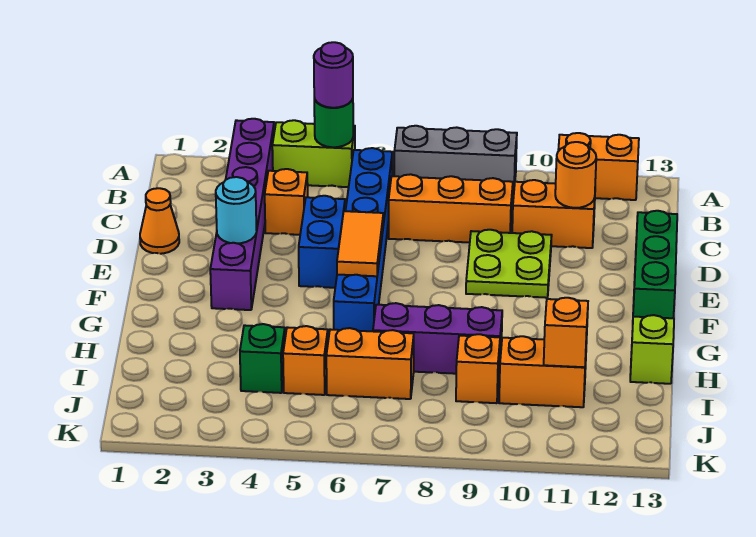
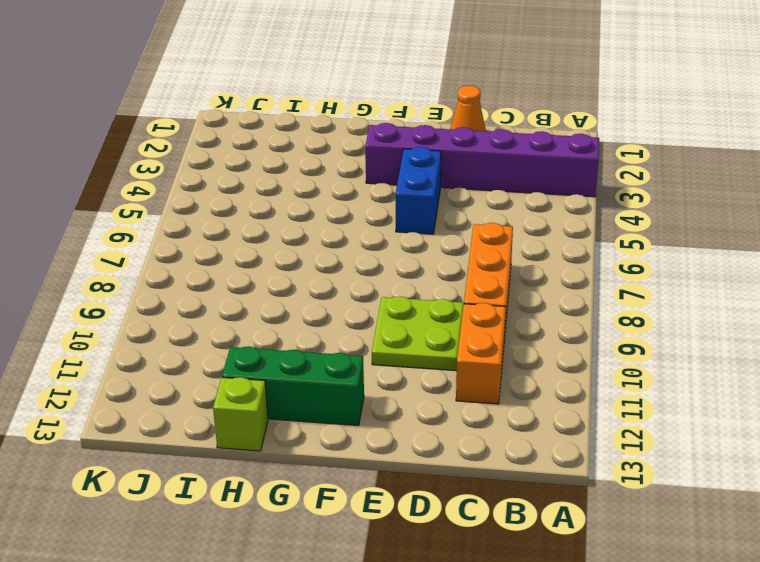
blue 1x2 brick [395,147,441,234] -> blue 1x2 brick turned to [299,196,345,288]
green 1x3 brick [222,346,364,425] -> green 1x3 brick moved to [633,211,677,318]
none -> lime 1x2 brick [272,120,355,187]
none -> grey 1x3 brick [394,126,517,195]
none -> orange 1x2 brick [558,133,639,200]

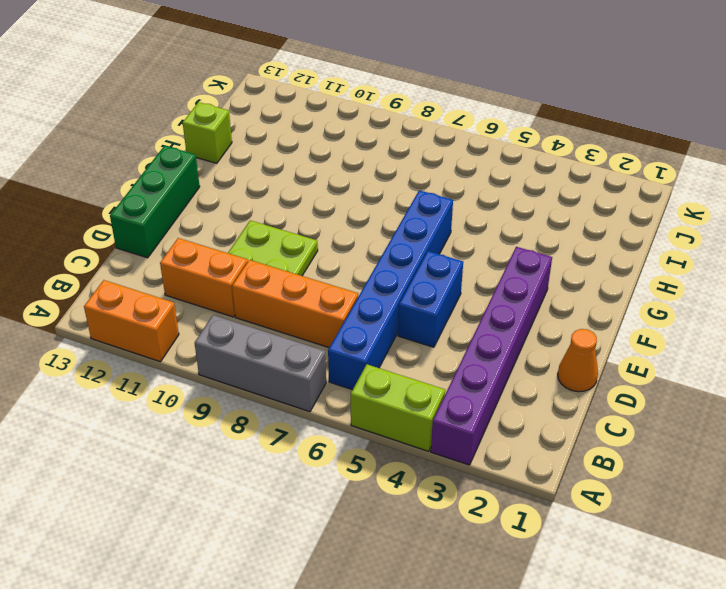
none -> orange 1x1 brick [265,169,308,235]
none -> purple 1x3 brick [373,303,502,374]
none -> green 1x1 brick [240,324,285,393]

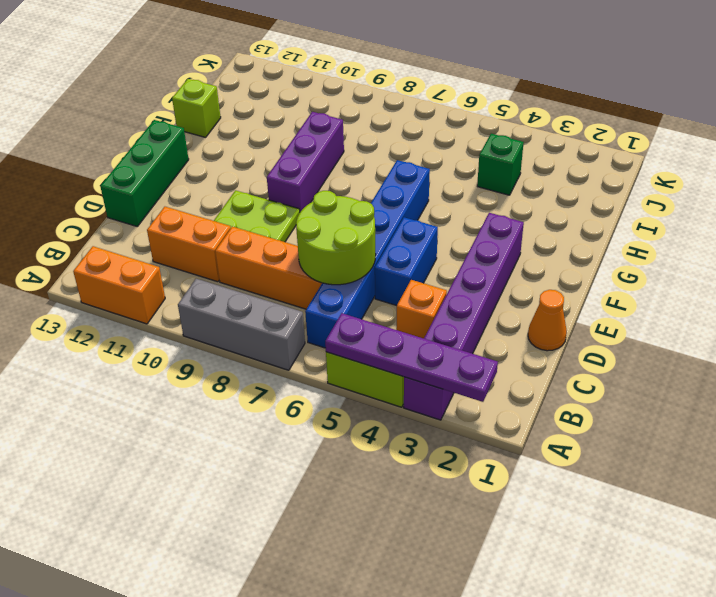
purple 1x4 plate [325,313,498,402] -> green 1x1 round brick [314,98,353,147]
lime 2x2 round brick [296,191,376,285] -> none
purple 1x3 brick [267,112,344,212] -> purple 1x3 brick turned to [373,303,502,374]
none -> orange 1x1 brick [283,326,328,395]
none -> orange 1x2 brick [326,328,414,399]
none -> orange 1x1 brick [456,334,500,403]

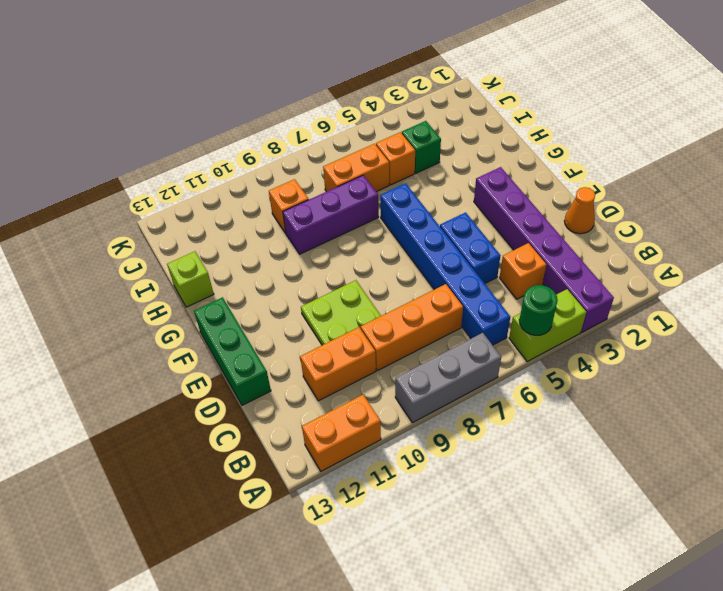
none -> orange 1x2 brick [499,336,586,407]
none -> orange 1x1 round brick [555,142,596,208]
none -> cyan 1x1 round brick [216,177,257,243]

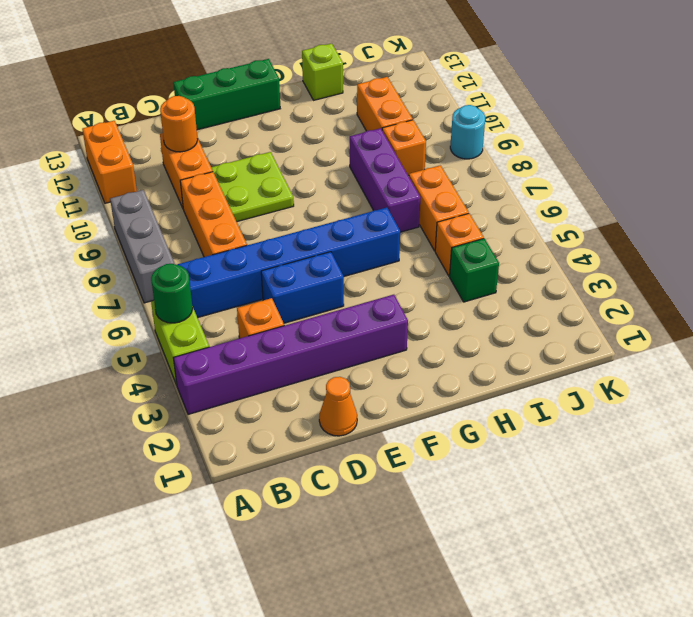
cyan 1x1 round brick [450,105,485,159] -> cyan 1x1 round brick moved to [216,177,257,243]
none -> orange 1x2 tile [337,211,383,276]
none -> orange 1x1 brick [544,298,588,367]
none -> purple 1x1 round brick [314,42,353,108]

